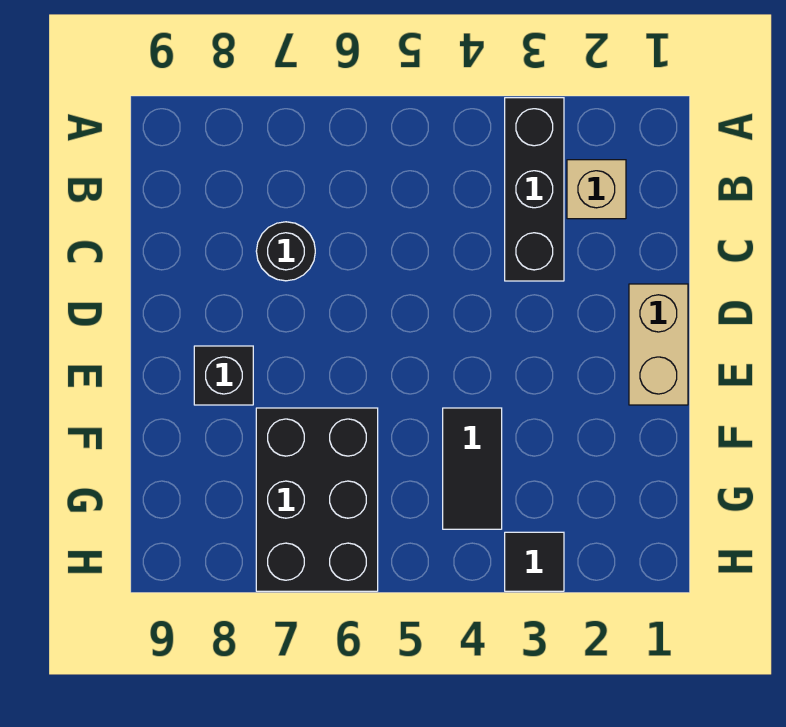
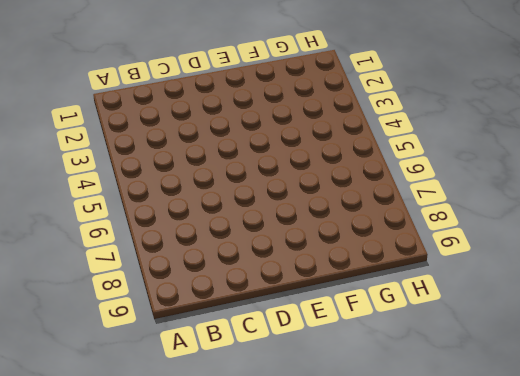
none -> black 1x3 brick [505,98,564,281]
none -> tan 1x1 brick [567,160,626,219]

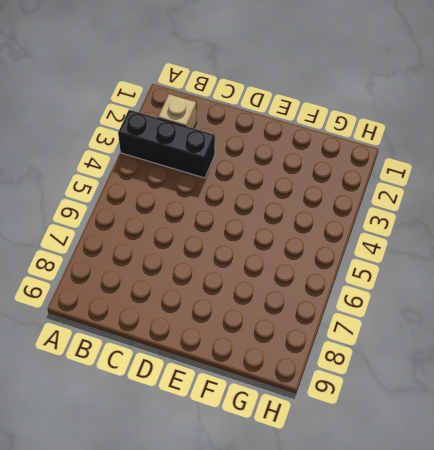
none -> black 1x1 round brick [256,222,315,281]
none -> tan 1x2 brick [629,284,688,405]

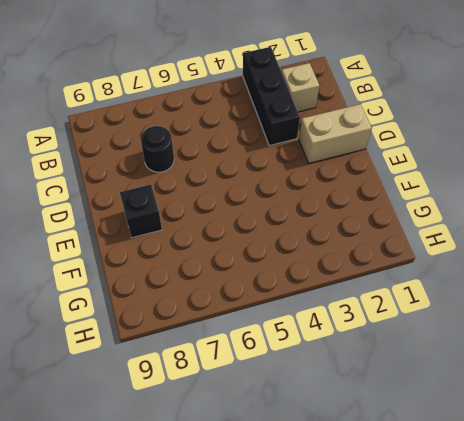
tan 1x2 brick [299,104,372,163] -> tan 1x2 brick turned to [629,284,688,405]
none -> black 1x2 tile [443,408,502,529]
none -> black 2x3 brick [256,408,378,591]

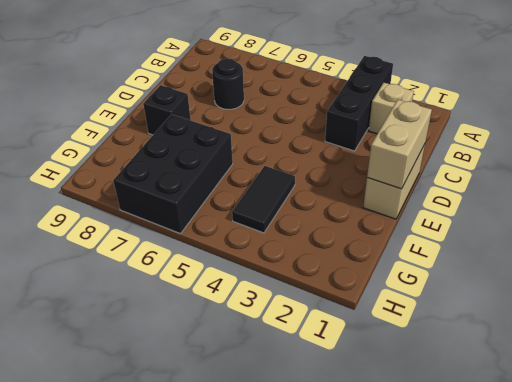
tan 1x2 brick [367,100,432,189] -> none
none -> black 1x1 tile [505,532,564,591]

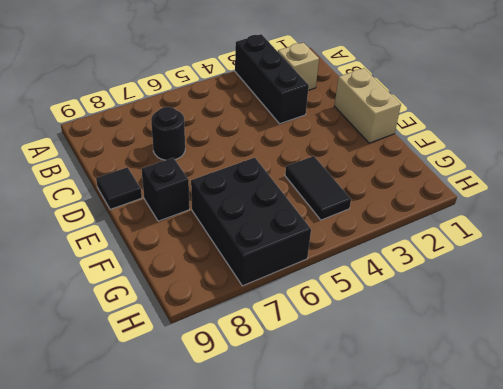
black 1x1 tile [96,167,142,209] -> black 1x1 tile moved to [505,532,564,591]

